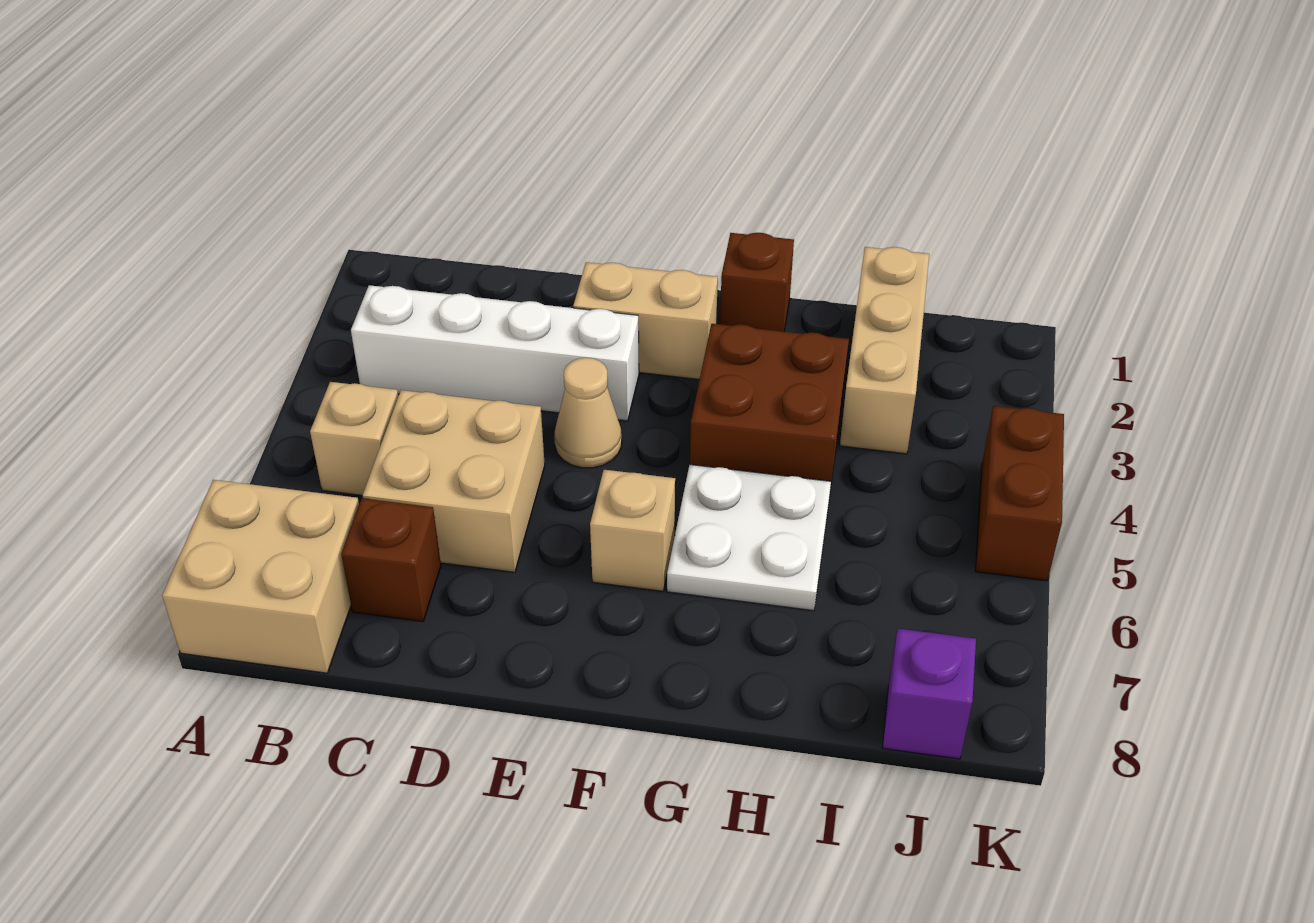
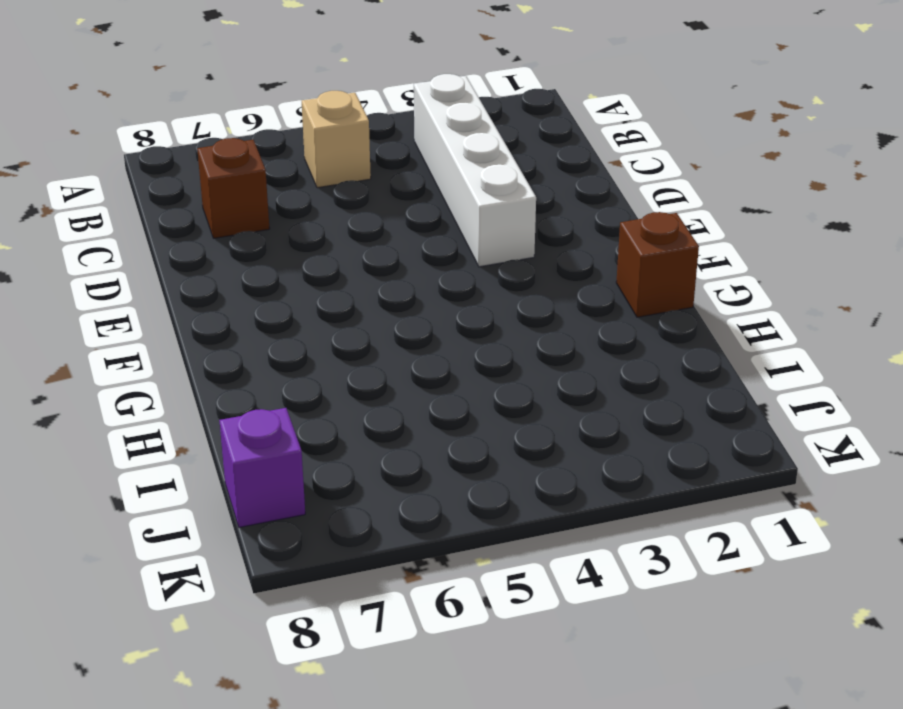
none -> tan 2x2 brick [162,480,359,673]
none -> tan 2x2 brick [363,390,545,572]
none -> tan 1x2 brick [573,262,718,380]

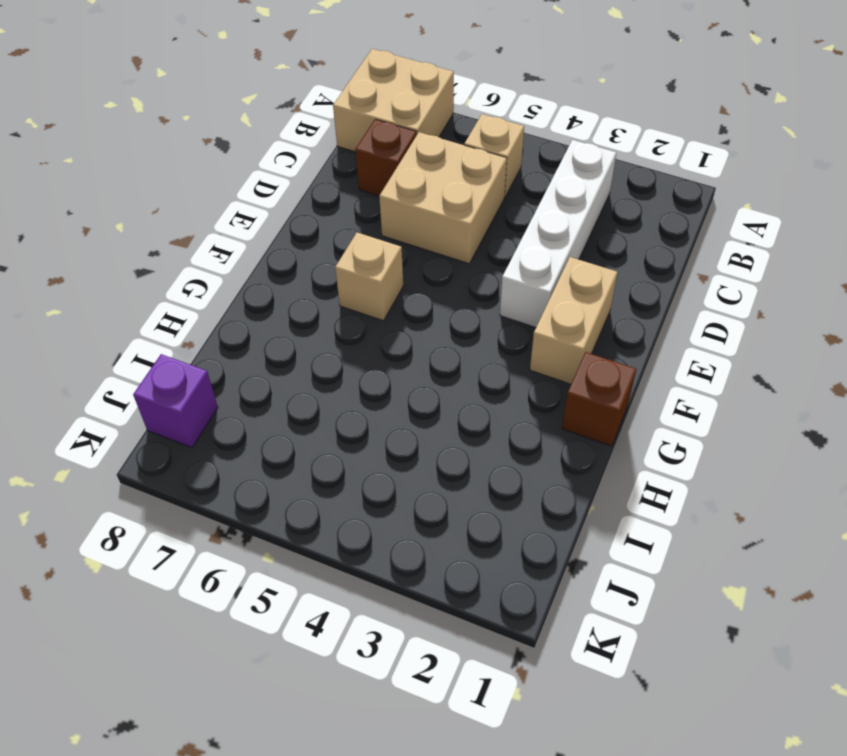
none -> tan 1x1 cone [554,358,622,468]
none -> brown 2x2 brick [690,324,849,490]
none -> white 2x2 plate [667,465,831,611]

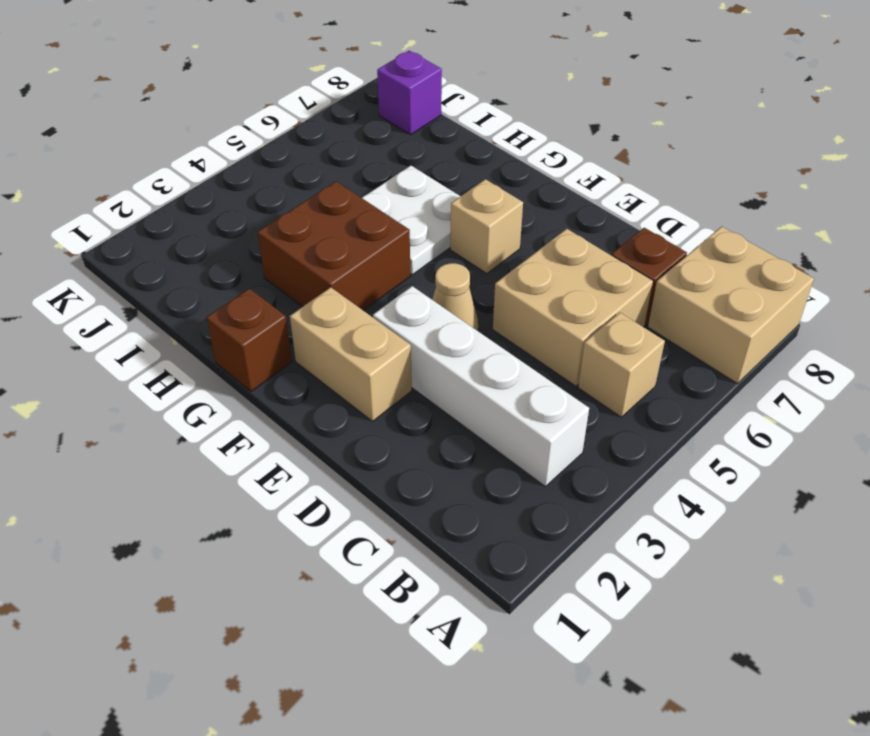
none -> tan 1x3 brick [840,247,929,454]
none -> brown 1x2 brick [975,406,1064,581]

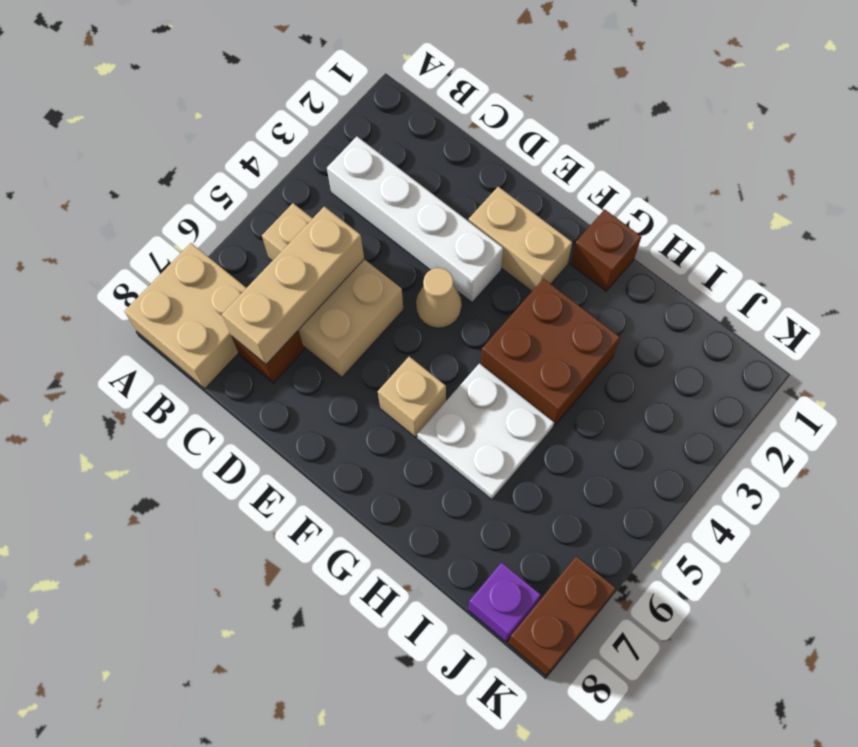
tan 1x3 brick [222,206,364,364] -> tan 1x3 brick moved to [840,247,929,454]
brown 1x2 brick [508,556,616,676] -> brown 1x2 brick moved to [975,406,1064,581]

